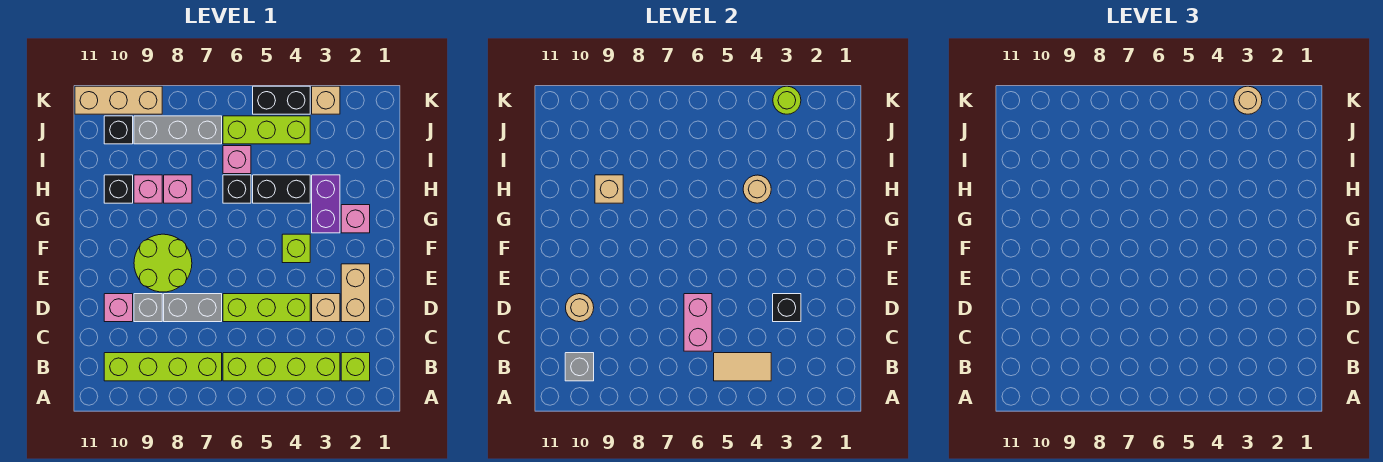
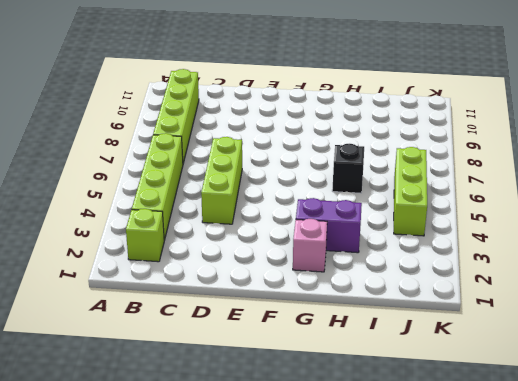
none -> tan 1x2 brick [341,264,370,322]
none -> tan 1x1 brick [312,294,340,322]
none -> grey 1x2 brick [164,294,222,322]
none -> grey 1x1 brick [134,294,162,322]

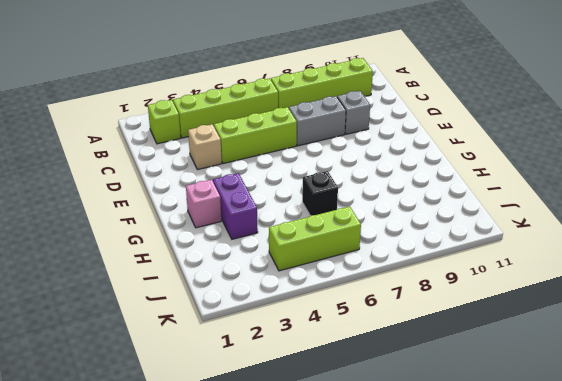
none -> tan 1x2 brick [341,264,370,322]
none -> pink 1x1 brick [104,294,133,322]
none -> lime 2x2 round brick [134,234,192,292]
none -> lime 1x1 brick [282,234,310,263]

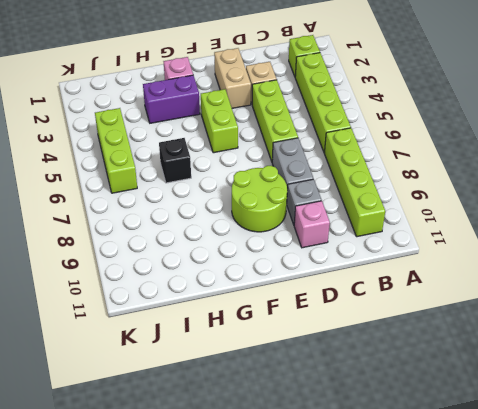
tan 1x2 brick [214,48,251,108] -> tan 1x2 brick turned to [341,264,370,322]
lime 1x2 brick [201,89,238,153] -> lime 1x1 brick [282,234,310,263]
none -> black 1x2 brick [253,175,310,203]
none -> pink 1x1 brick [164,175,192,203]
none -> pink 1x1 brick [134,175,162,203]
none -> black 1x1 brick [104,175,133,203]

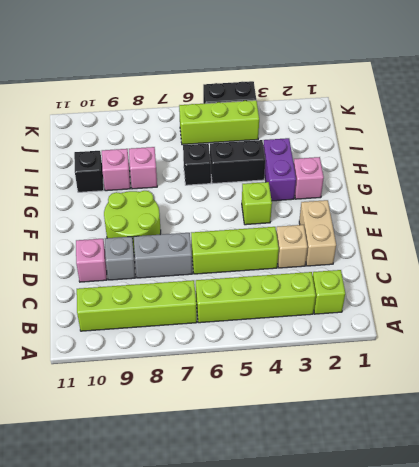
none -> pink 1x1 brick [223,146,251,174]
none -> grey 1x3 brick [134,116,222,144]
none -> black 1x1 brick [104,116,133,144]
none -> tan 1x1 brick [312,86,340,114]

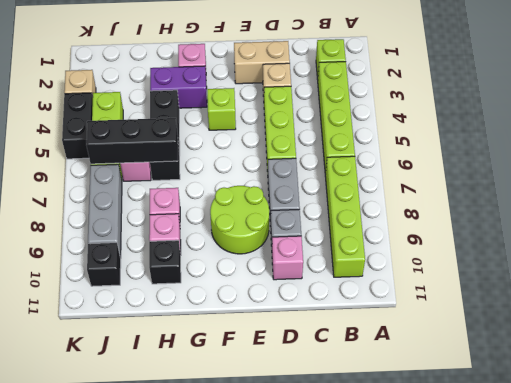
black 1x3 brick [86,118,178,164] -> none
none -> tan 1x3 brick [75,86,162,114]
none -> tan 1x2 tile [714,353,771,381]
none -> grey 1x1 brick [565,353,594,381]
none -> pink 1x2 brick [684,294,712,351]

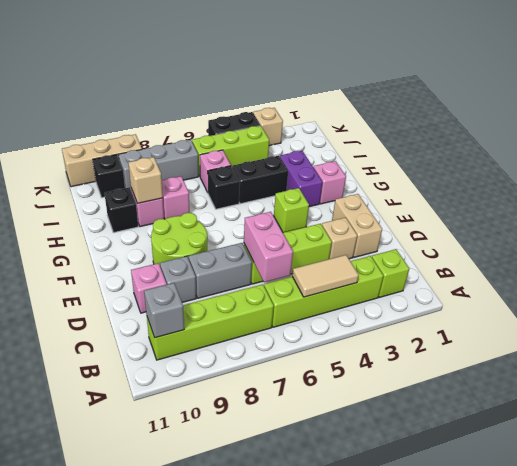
none -> black 1x1 brick [773,294,801,322]
none -> tan 1x1 round brick [566,294,594,322]
none -> tan 1x1 round brick [743,175,771,203]
none -> lime 1x1 round brick [773,86,801,114]

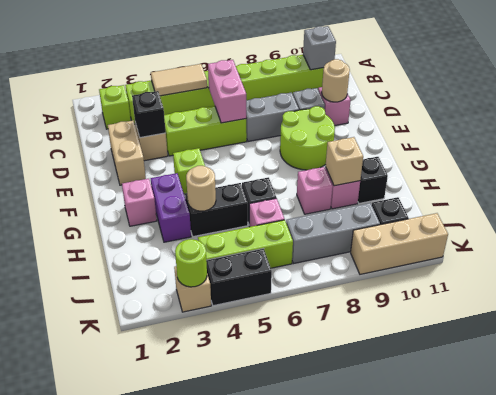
none -> tan 1x1 round brick [1234,86,1262,114]

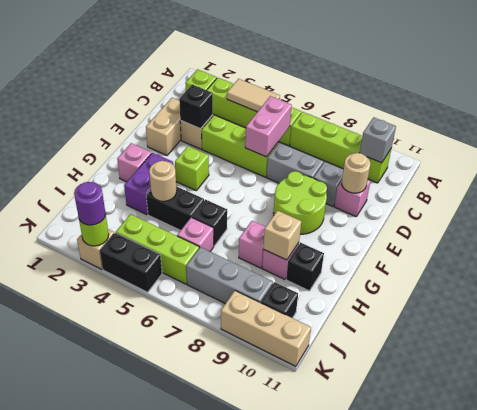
purple 1x1 round brick [74,182,106,225] -> tan 1x1 round brick [1234,86,1262,114]

